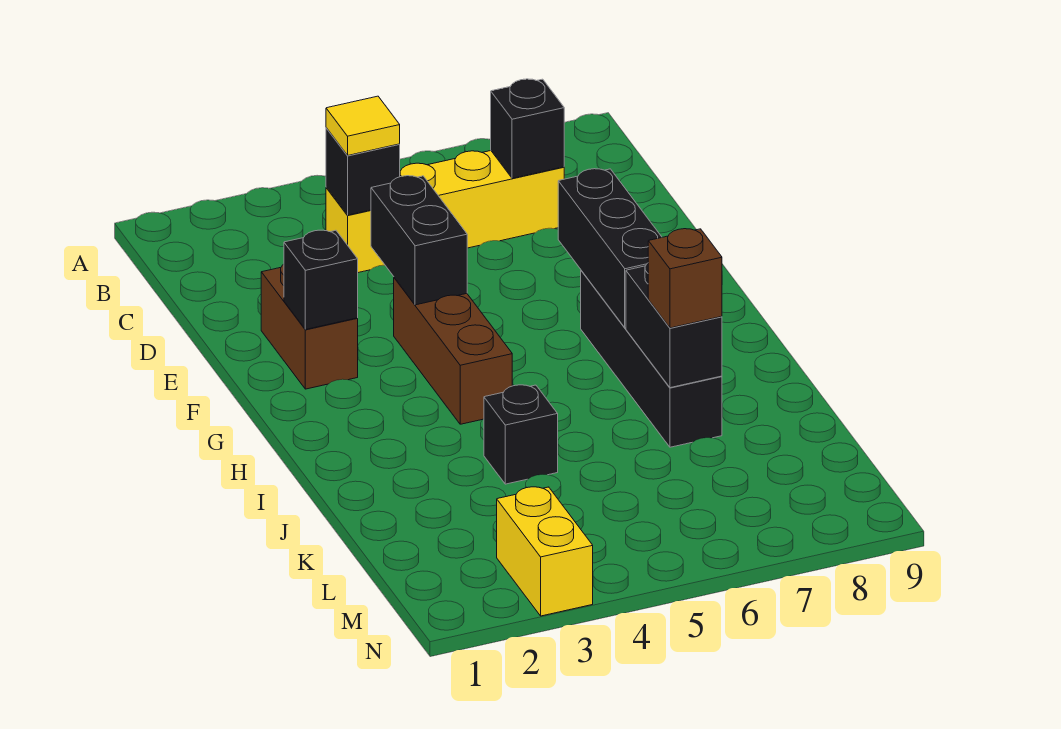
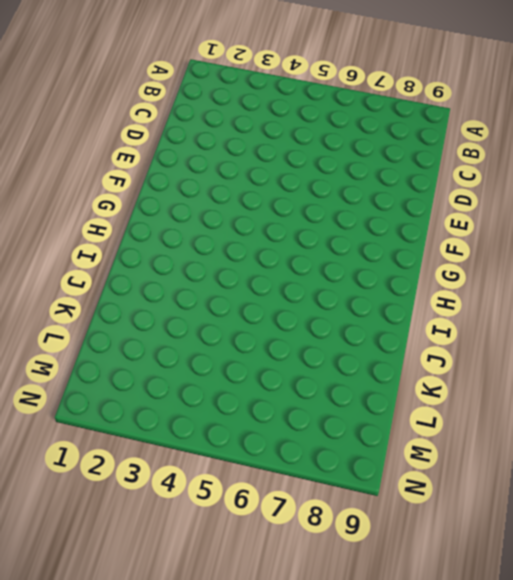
none -> yellow 1x4 brick [326,151,564,273]
none -> brown 1x2 brick [261,264,358,389]
none -> brown 1x3 brick [394,278,512,424]

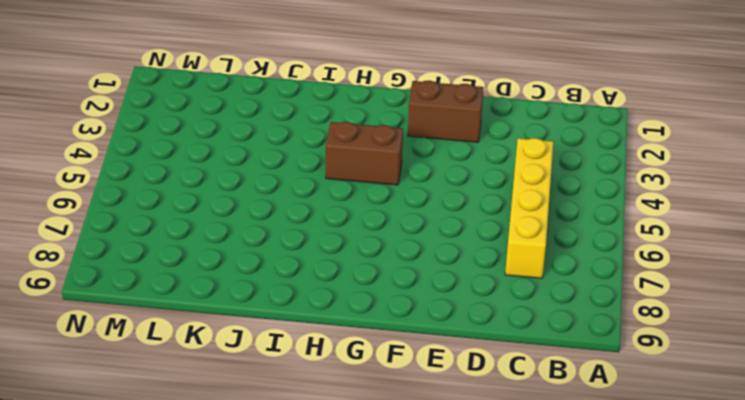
brown 1x2 brick [326,122,403,185] -> brown 1x3 brick [394,278,512,424]
none -> black 1x4 brick [581,270,722,447]
none -> black 1x1 brick [484,385,558,484]
none -> yellow 1x2 brick [497,487,593,616]

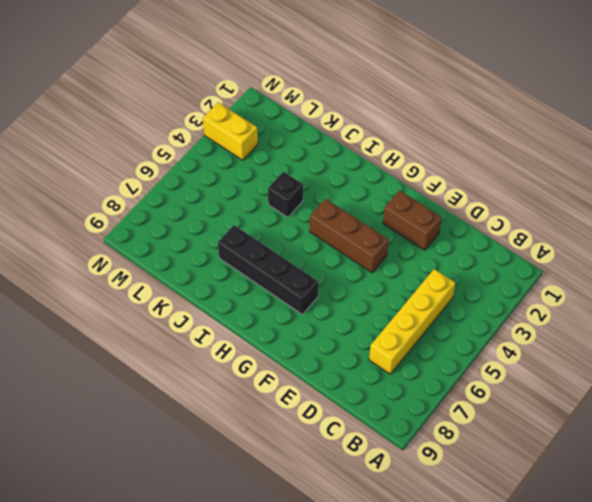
none -> black 1x1 brick [326,128,400,215]
none -> black 1x1 brick [491,79,564,178]
none -> black 1x2 brick [371,176,467,305]

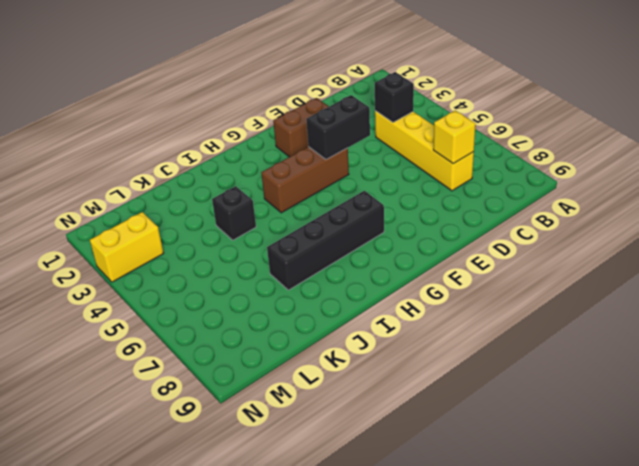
yellow 1x1 brick [433,110,475,164] -> black 1x1 brick [491,79,564,178]
none -> black 1x1 brick [284,230,358,329]
none -> black 1x3 brick [558,169,662,328]
none -> black 1x2 brick [626,263,722,388]

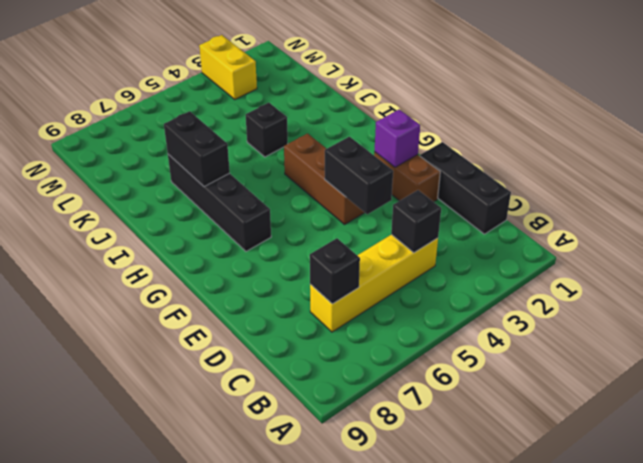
black 1x3 brick [420,142,511,234] -> black 1x3 brick moved to [558,169,662,328]
purple 1x1 brick [375,110,420,167] -> black 1x1 brick [284,230,358,329]
none -> yellow 1x1 tile [326,96,400,155]
none -> brown 1x1 brick [648,229,722,328]

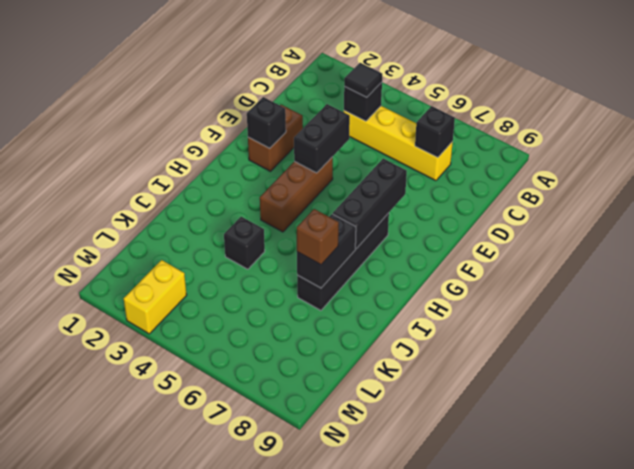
black 1x1 tile [344,63,382,97] -> yellow 1x1 tile [326,96,400,155]

